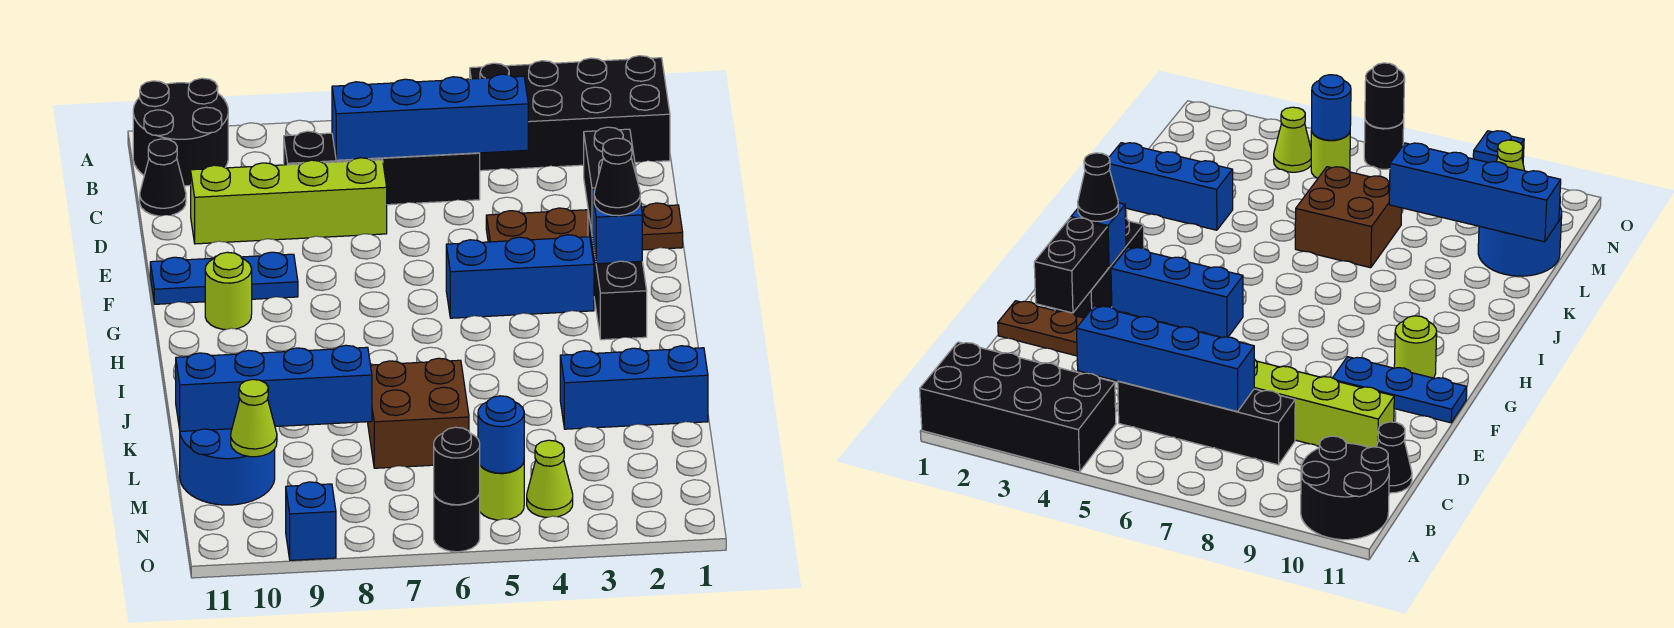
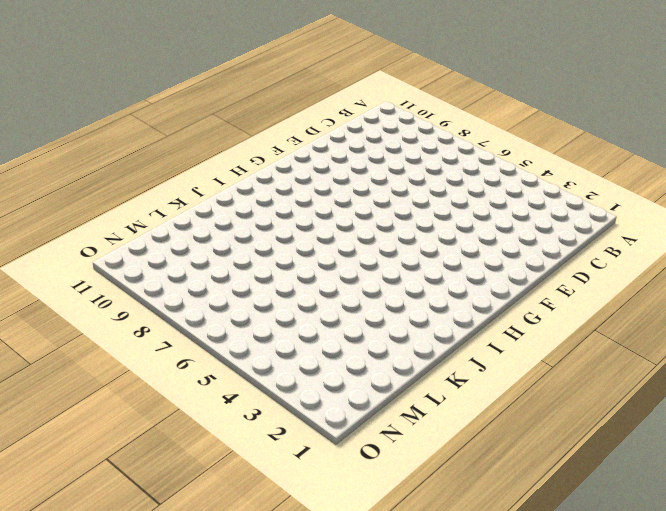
none -> black 2x4 brick [470,56,670,171]
none -> black 2x2 round brick [133,78,228,186]
none -> black 1x4 brick [284,131,480,205]

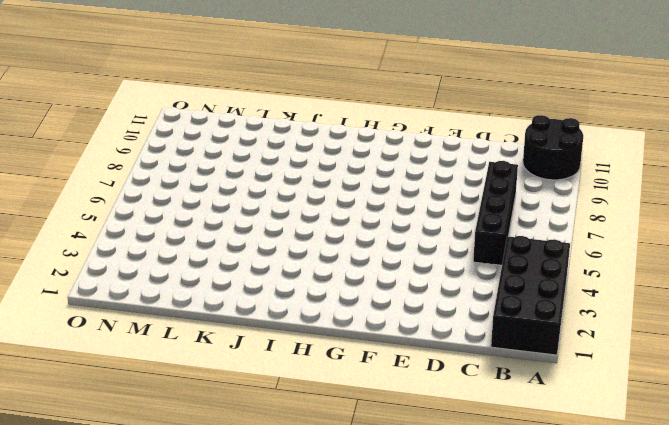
none -> black 1x1 cone [140,139,186,216]
none -> lime 1x4 brick [191,158,387,244]
none -> brown 1x4 plate [486,203,683,250]

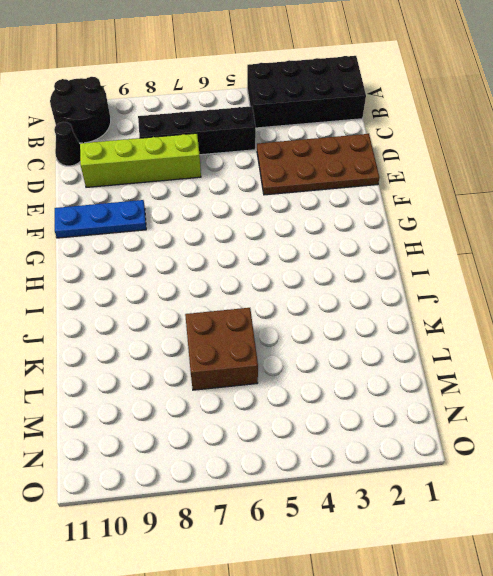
brown 2x4 plate [257,134,379,195] -> brown 1x4 plate [486,203,683,250]
none -> black 1x3 brick [588,211,647,340]
none -> blue 1x3 brick [446,235,594,318]
none -> lime 1x1 round brick [205,252,252,330]

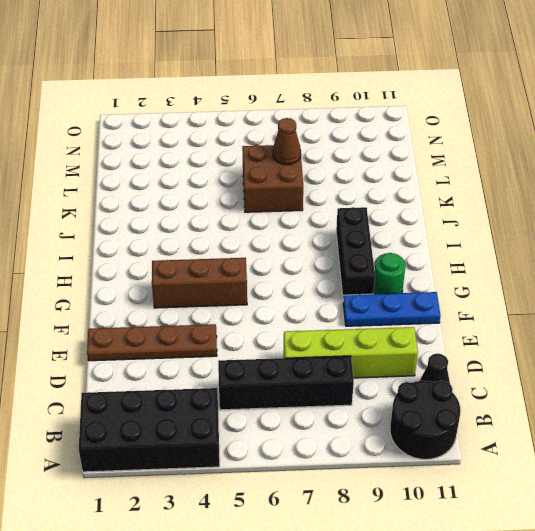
brown 1x3 brick [152,258,247,308] -> blue 1x3 brick [446,235,594,318]
black 1x3 brick [336,207,375,298] -> black 1x3 brick moved to [588,211,647,340]
green 1x1 round brick [374,253,405,294] -> lime 1x1 round brick [205,252,252,330]
brown 1x1 cone [273,118,301,165] -> none
none -> blue 1x3 brick [560,346,708,429]
none -> blue 2x2 round brick [180,429,275,505]
none -> lime 1x1 cone [527,440,573,517]

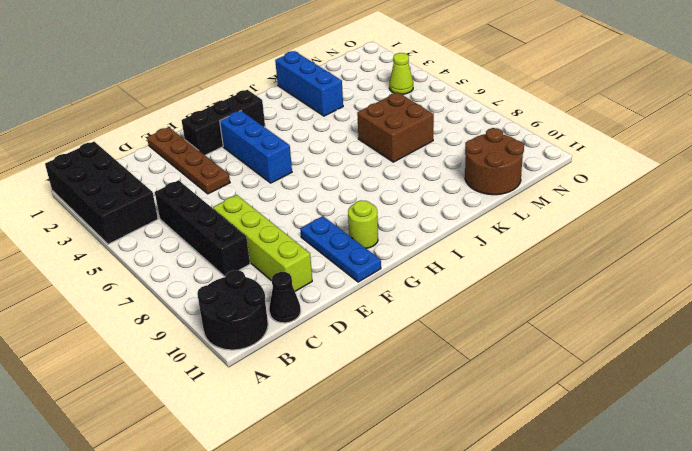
brown 2x2 round brick [465,128,524,195] -> blue 2x2 round brick [180,429,275,505]
none -> lime 1x1 round brick [480,463,524,520]
none -> black 1x1 round brick [434,493,480,552]
none -> blue 1x1 brick [286,482,336,560]

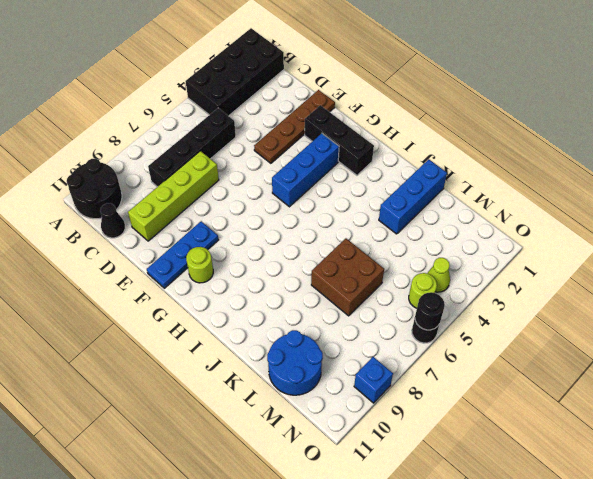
none -> blue 1x4 brick [332,74,528,160]
none -> black 1x2 brick [584,127,637,232]
none -> blue 1x1 brick [592,189,642,264]

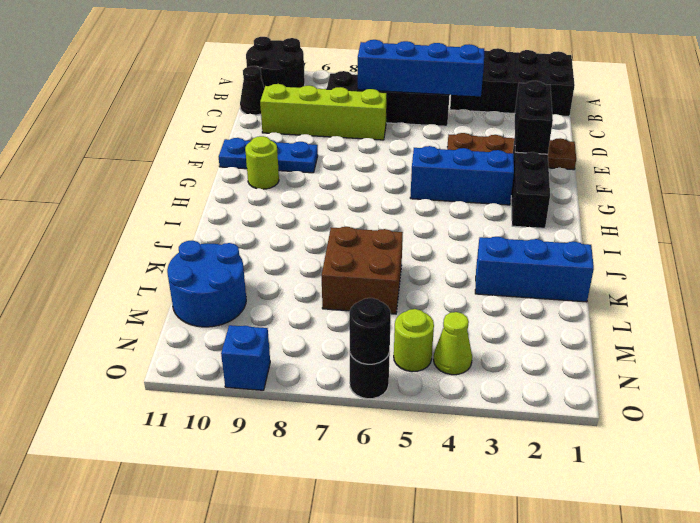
none -> blue 1x1 brick [592,189,642,264]
none -> blue 1x4 brick [176,345,372,431]
none -> lime 1x1 cone [231,379,277,457]

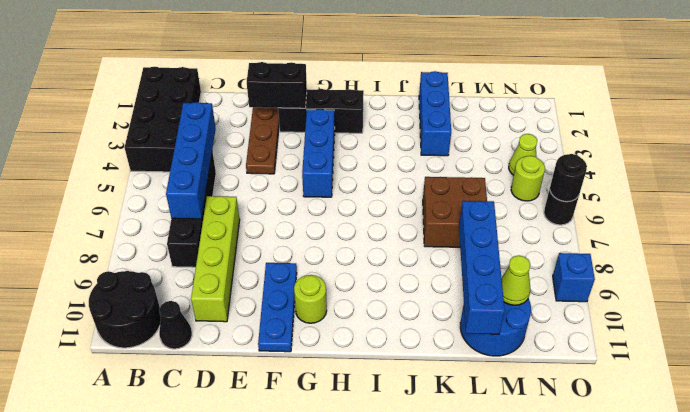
none -> blue 1x1 brick [592,189,642,264]
none -> blue 1x1 round brick [478,396,524,473]
none -> black 1x1 cone [594,138,640,216]

